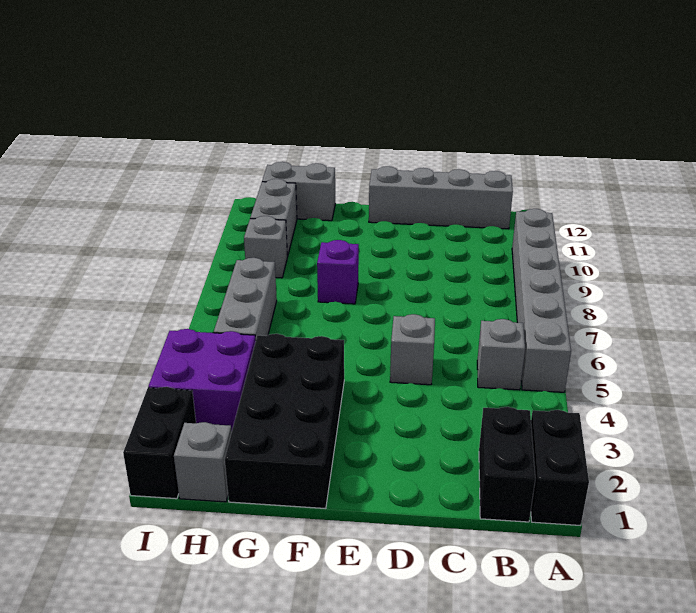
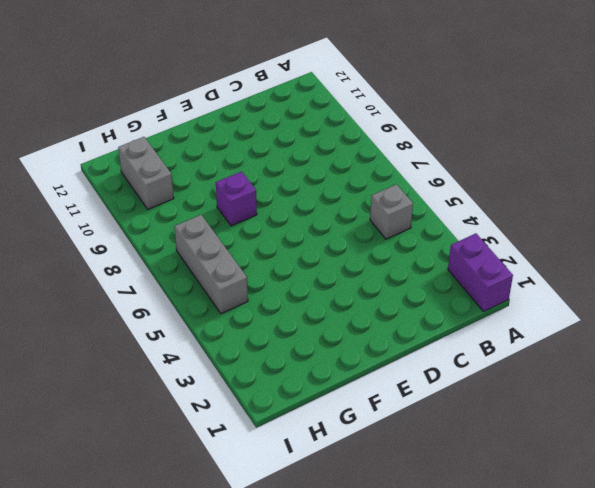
purple 1x2 brick [448,234,513,311] -> black 1x2 brick [531,410,589,525]
none -> grey 1x6 brick [512,209,571,392]
none -> black 1x2 brick [479,407,535,522]
none -> grey 1x4 brick [369,166,513,229]

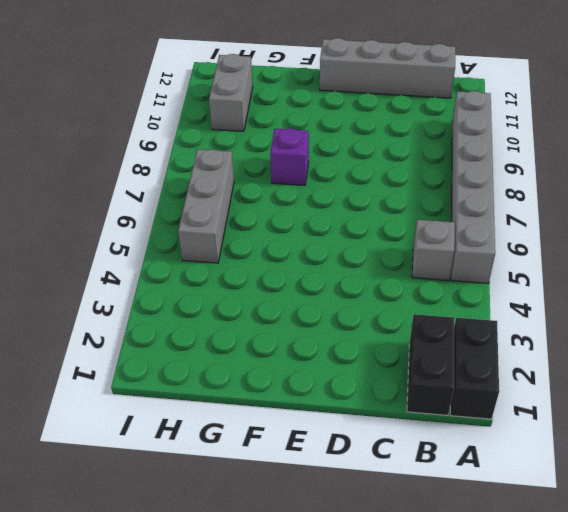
none -> grey 1x1 brick [390,314,435,385]
none -> black 2x4 brick [225,334,344,509]
none -> grey 1x2 brick [262,162,335,221]

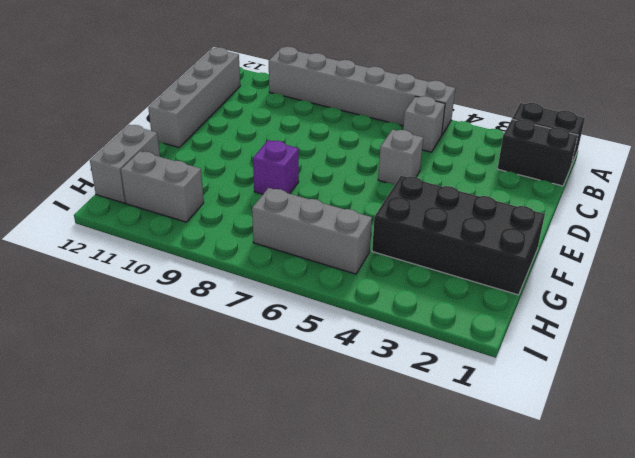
none -> grey 1x1 brick [174,422,232,502]
none -> purple 2x2 brick [148,329,256,431]
none -> grey 1x1 brick [244,216,287,278]

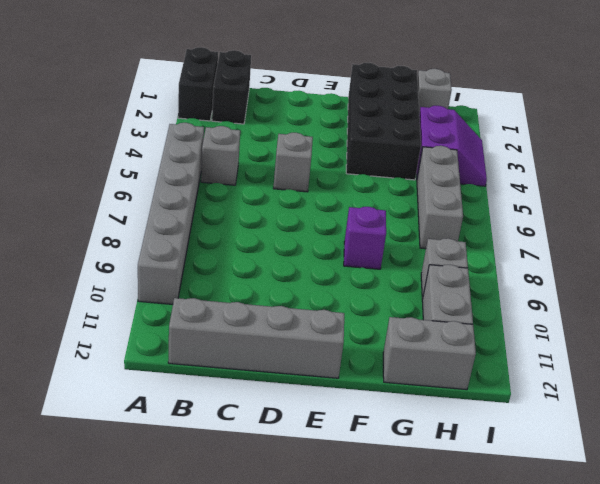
purple 2x2 slope [416,106,487,186] -> purple 2x2 brick [148,329,256,431]
none -> black 1x2 brick [123,387,196,499]

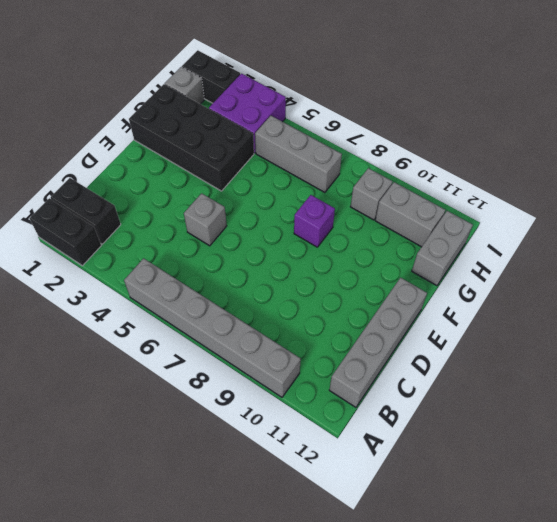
none -> grey 1x1 brick [477,319,525,390]

